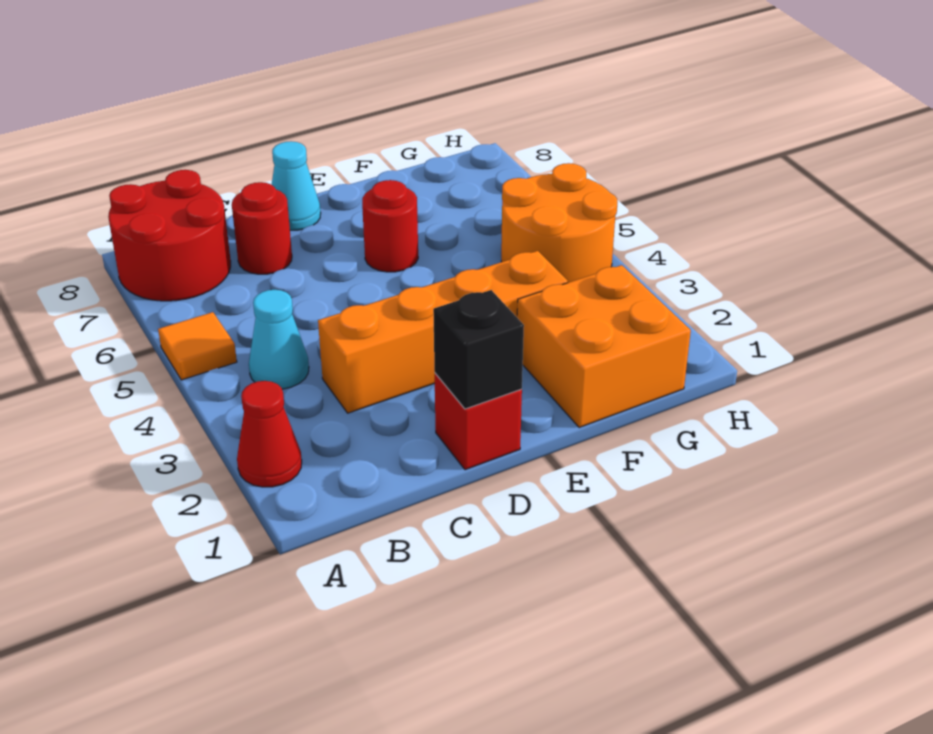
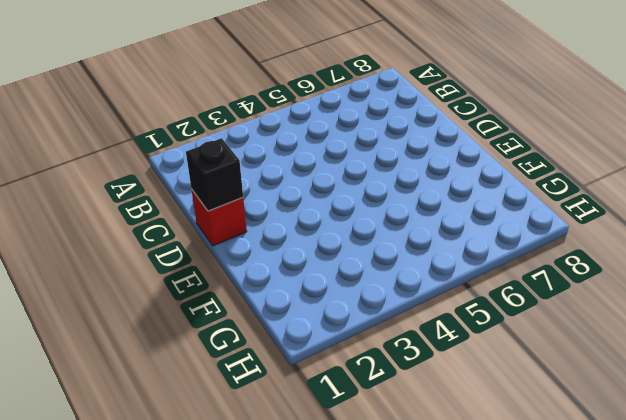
none -> red 1x1 cone [237,381,302,487]
none -> orange 1x1 tile [158,312,237,380]
none -> red 2x2 round brick [108,170,231,301]

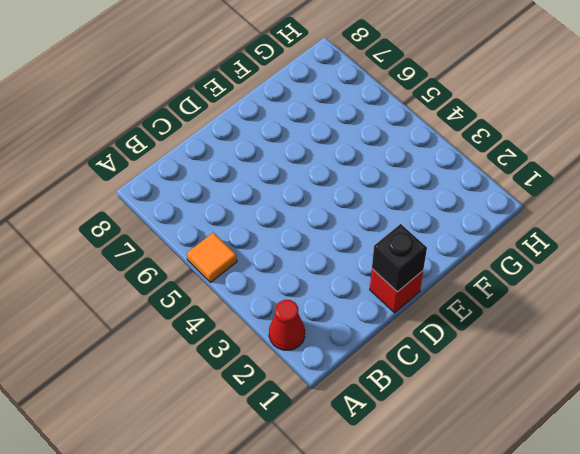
none -> red 2x2 round brick [108,170,231,301]
none -> cyan 1x1 cone [249,290,309,389]
none -> orange 1x4 brick [318,251,568,413]

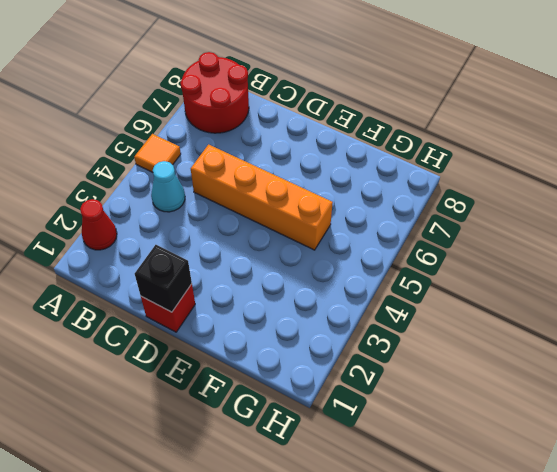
orange 1x4 brick [191,145,333,250] -> orange 1x4 brick moved to [318,251,568,413]
none -> red 1x1 round brick [232,182,292,274]
none -> cyan 1x1 cone [272,141,321,230]
none -> red 1x1 round brick [362,180,418,272]

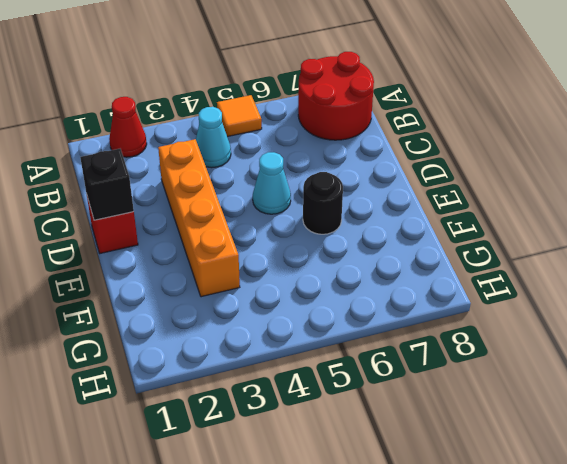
cyan 1x1 cone [253,152,291,214] -> cyan 1x1 cone moved to [272,141,321,230]
black 1x1 round brick [303,172,343,234] -> red 1x1 round brick [362,180,418,272]
none -> red 1x1 round brick [232,182,292,274]
none -> orange 2x2 brick [517,265,691,428]
none -> orange 2x2 round brick [501,163,617,283]

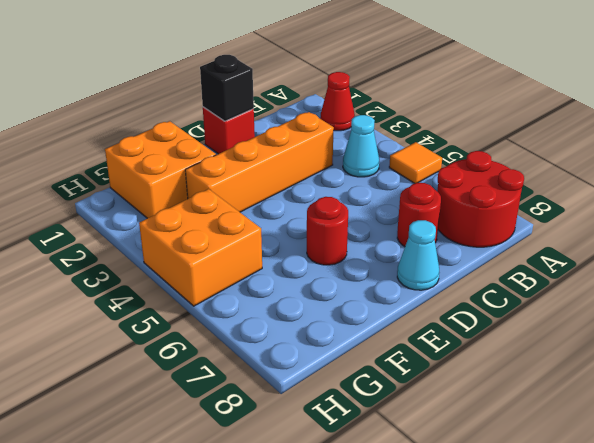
orange 2x2 brick [139,189,262,306] -> orange 2x2 round brick [501,163,617,283]

